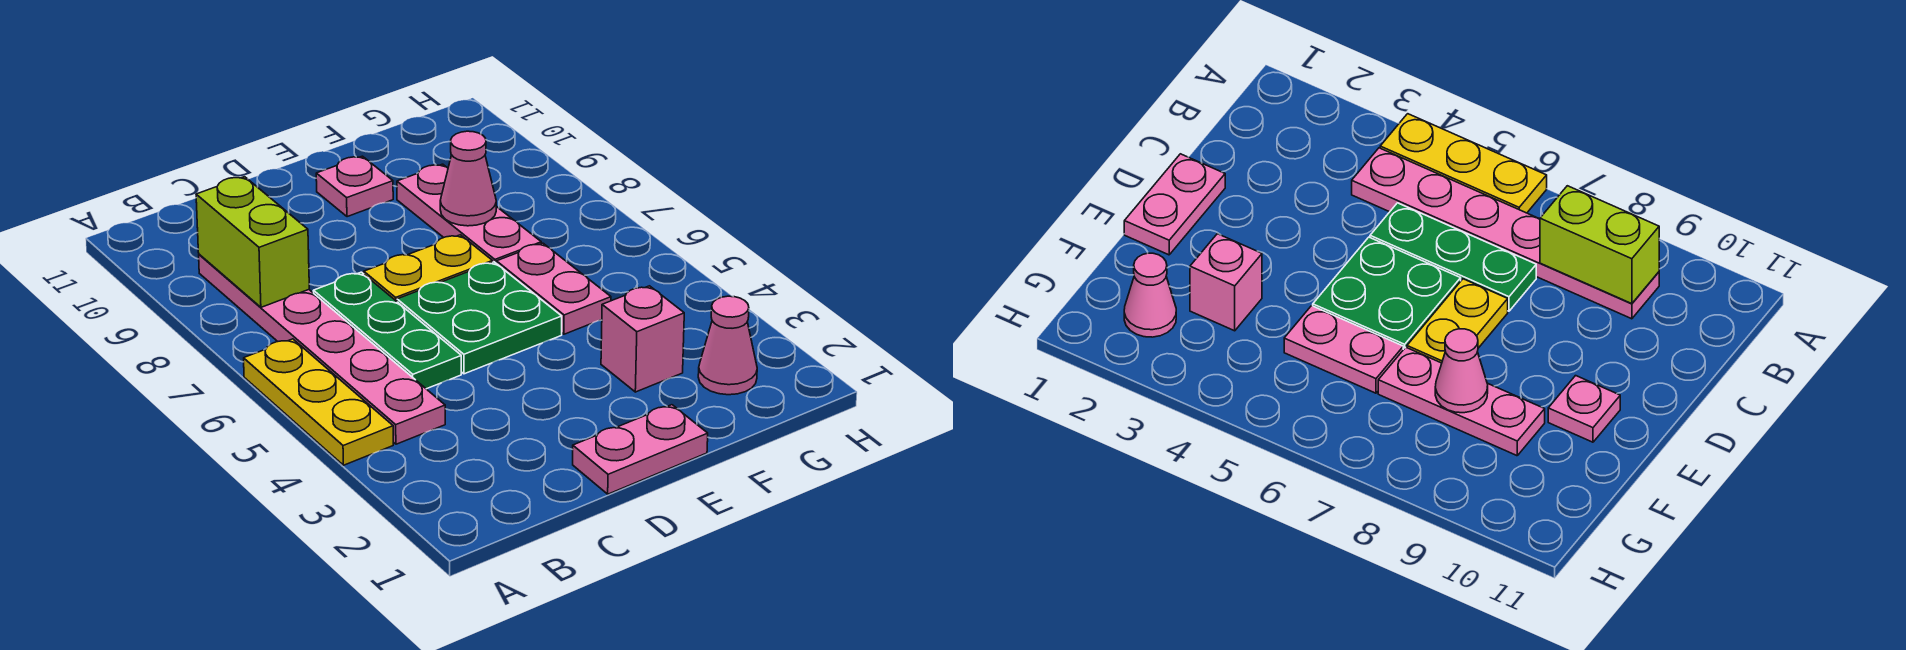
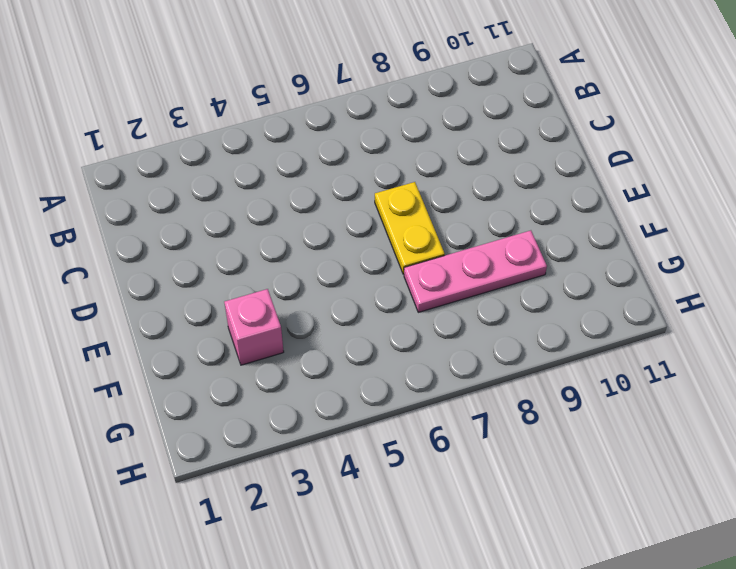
none -> yellow 1x3 plate [244,339,393,465]
none -> pink 1x6 plate [199,254,445,444]
none -> green 1x3 plate [314,272,461,389]

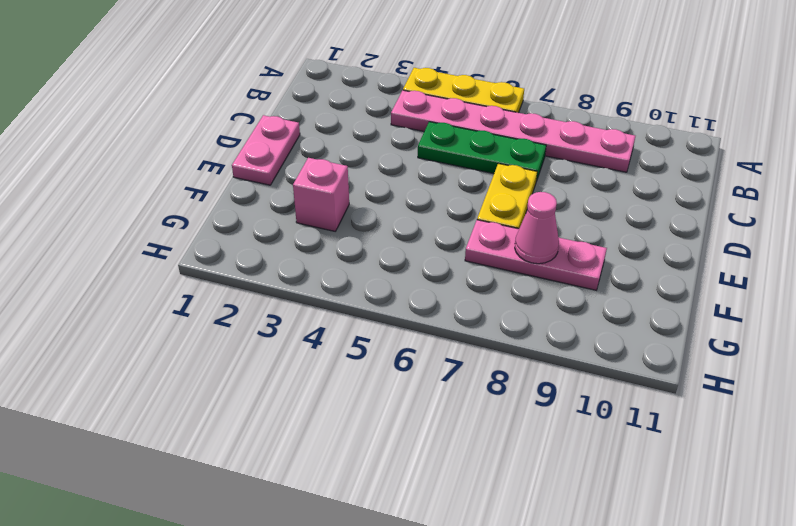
none -> green 2x2 plate [397,262,562,374]
none -> pink 1x1 plate [316,156,393,217]
none -> pink 1x2 plate [497,243,611,334]

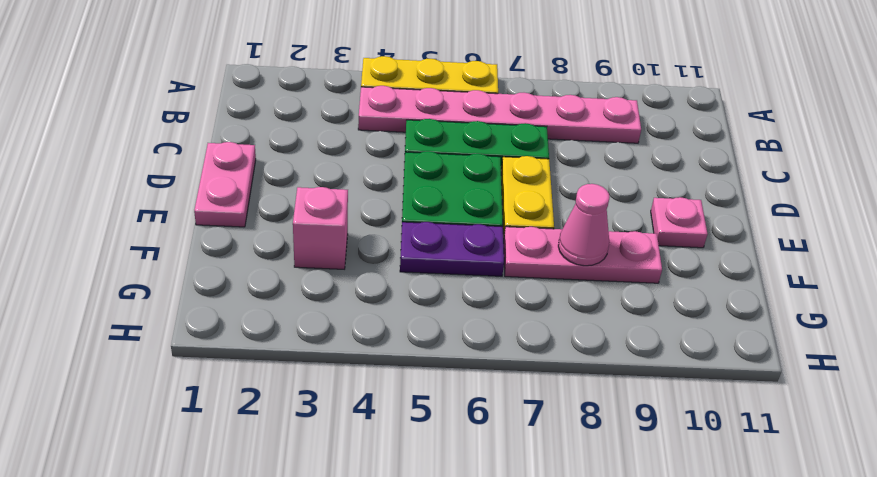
purple 1x2 plate [400,222,504,276] -> pink 1x2 plate [497,243,611,334]
none -> pink 1x1 cone [698,296,757,395]
none -> lime 1x2 brick [196,177,309,307]

